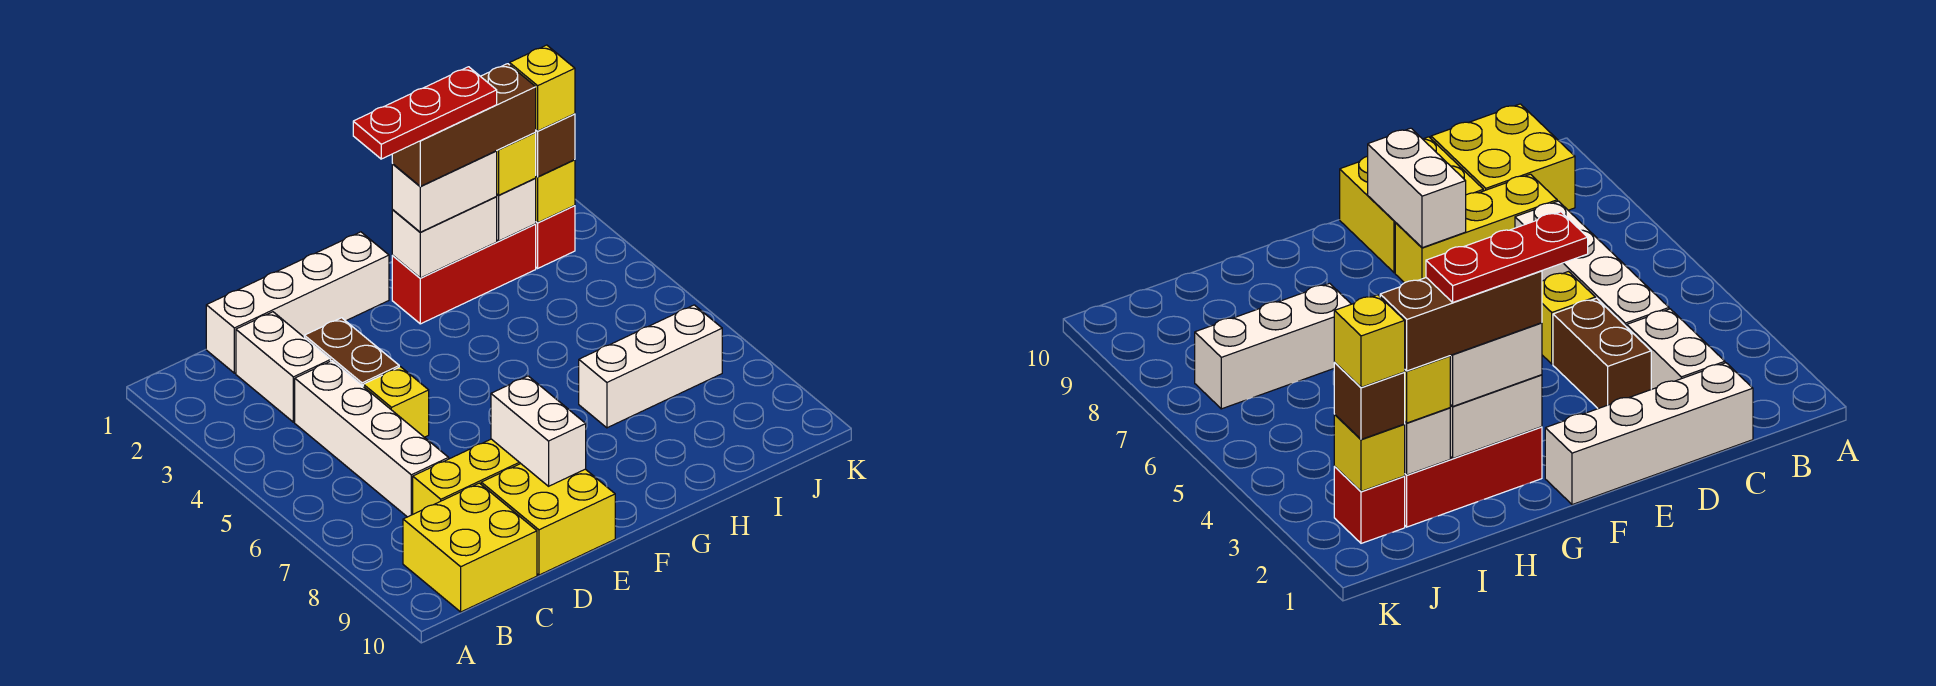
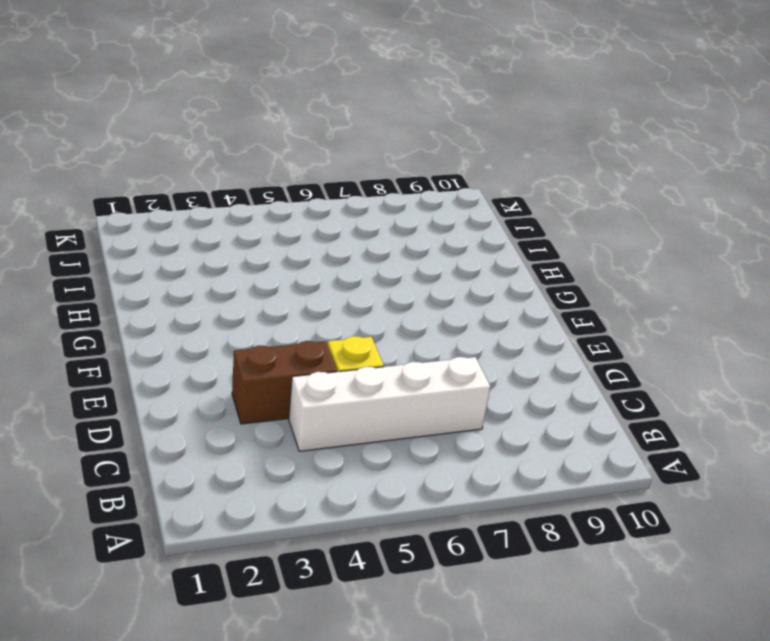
none -> yellow 2x2 brick [403,483,537,612]
none -> white 1x4 brick [206,232,389,373]
none -> white 1x2 brick [236,312,331,422]

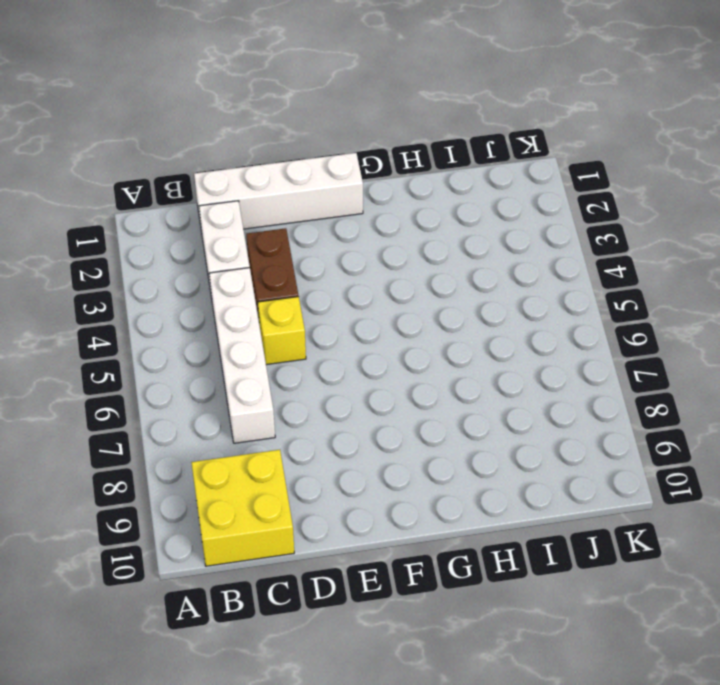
none -> yellow 1x3 brick [413,439,521,514]
none -> yellow 2x2 brick [481,464,615,575]
none -> red 1x3 brick [392,224,536,324]

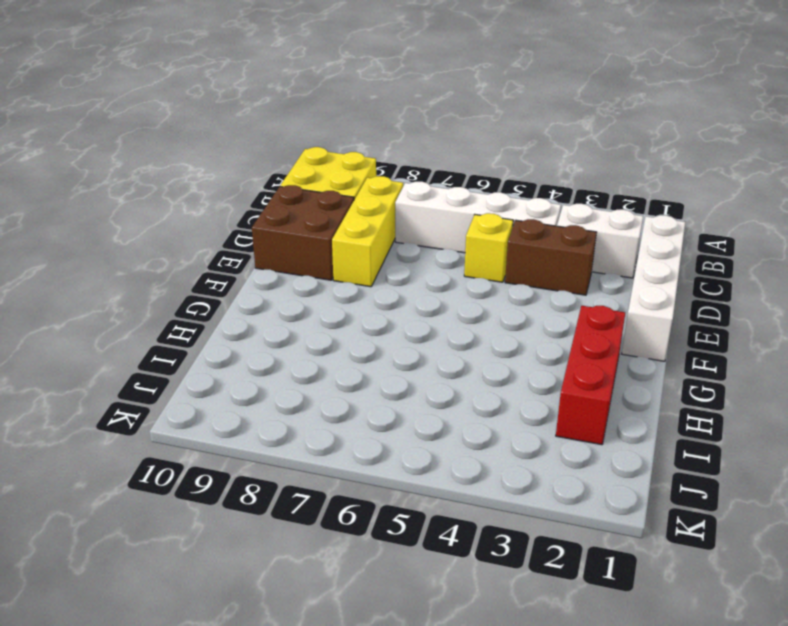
brown 2x2 brick [252,185,354,280] -> yellow 2x2 brick [481,464,615,575]
none -> white 1x3 brick [579,305,722,428]
none -> red 1x1 brick [536,206,575,268]
none -> white 1x2 brick [491,376,586,486]

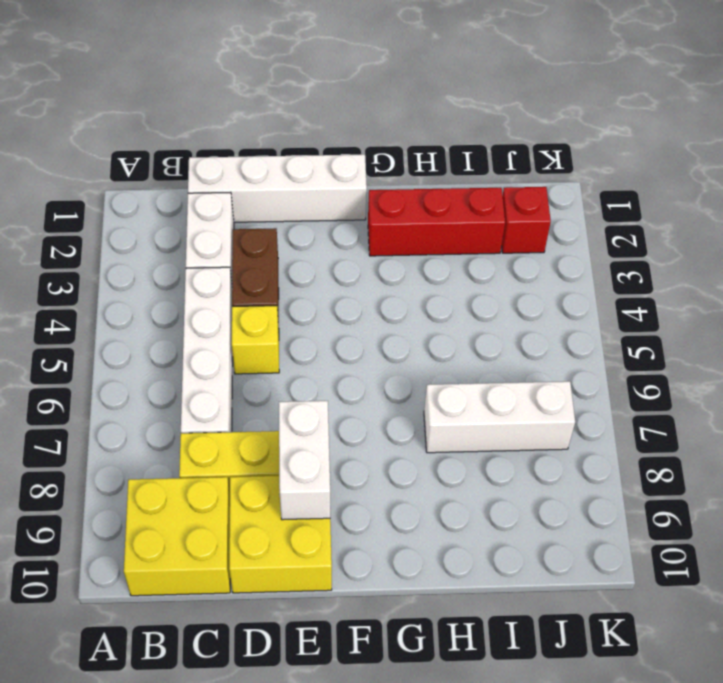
none -> white 1x2 brick [392,197,497,278]
none -> white 1x1 brick [496,178,536,241]
none -> yellow 1x1 brick [536,160,575,222]

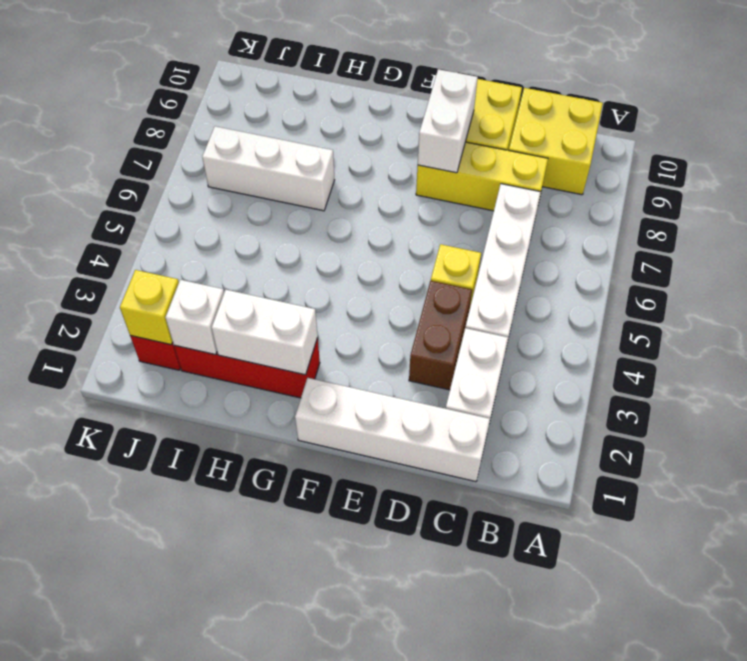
none -> white 1x2 brick [392,151,497,232]
none -> yellow 1x1 brick [497,132,536,195]
none -> brown 1x1 brick [536,114,575,177]

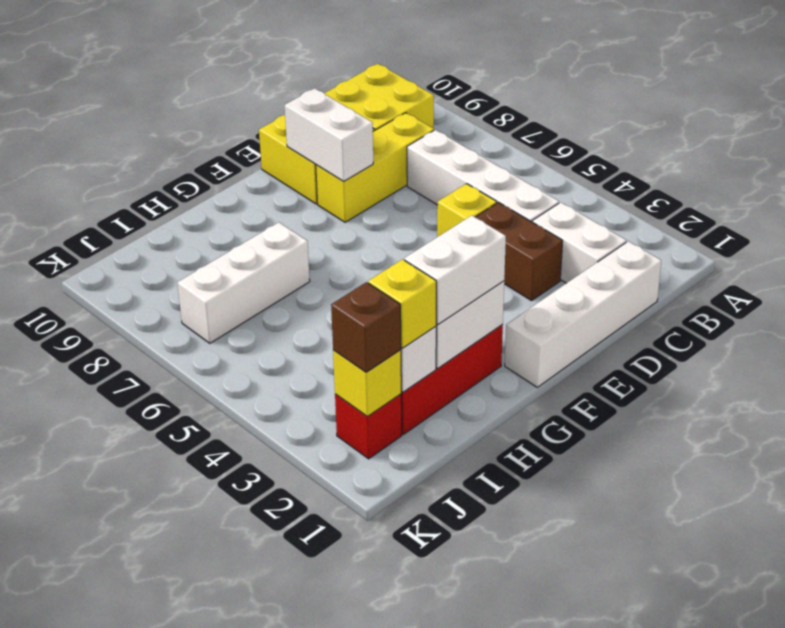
none -> brown 1x3 brick [392,64,536,186]
none -> yellow 1x1 brick [510,45,575,131]
none -> red 1x3 plate [353,67,497,159]

